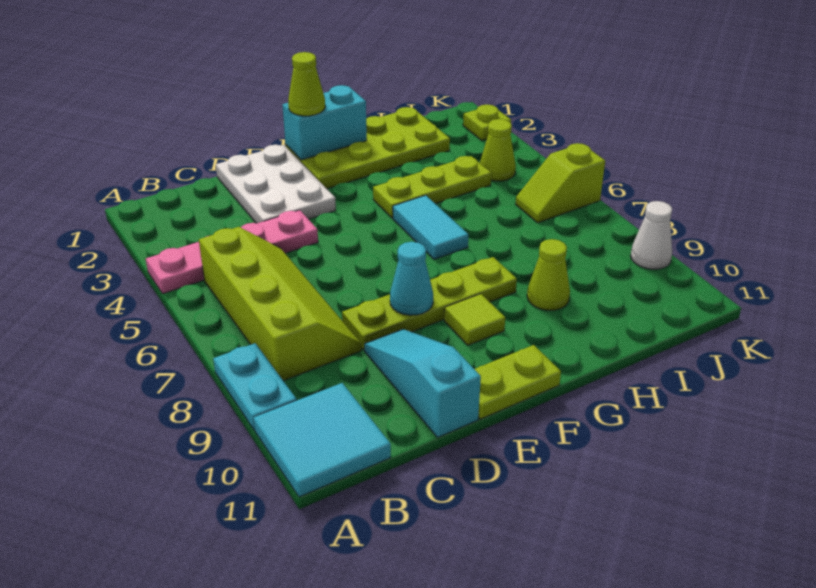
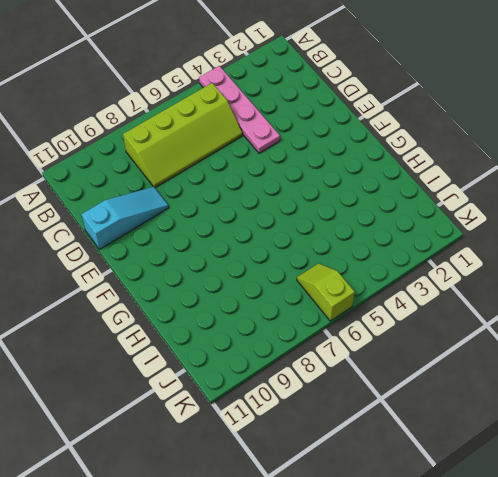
none -> cyan 1x2 plate [213,343,297,430]
none -> cyan 2x2 tile [253,383,391,497]
none -> white 2x3 plate [216,145,336,223]

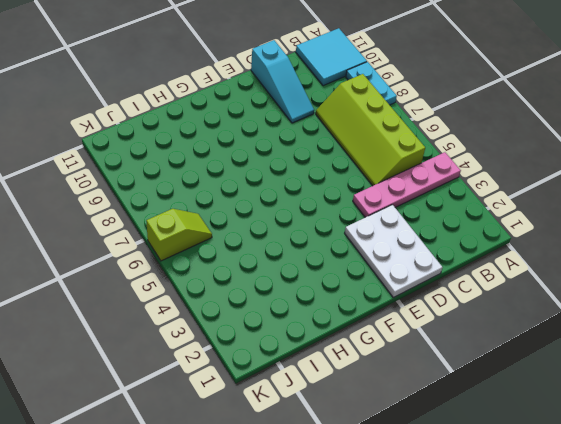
none -> lime 1x4 plate [342,257,517,350]
none -> lime 1x2 plate [475,345,561,419]
none -> lime 2x4 plate [286,107,450,189]

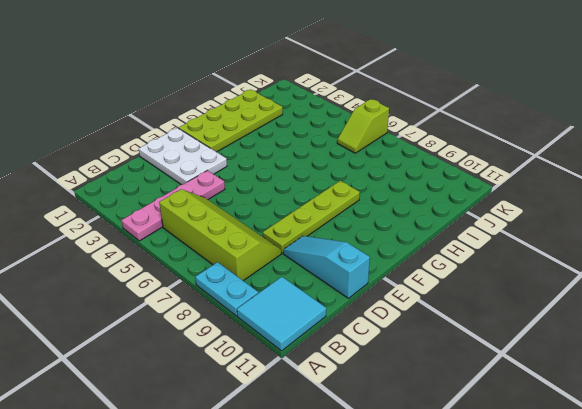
none -> lime 1x2 plate [475,345,561,419]
none -> lime 1x1 tile [444,294,505,345]
none -> lime 1x3 plate [373,156,491,218]

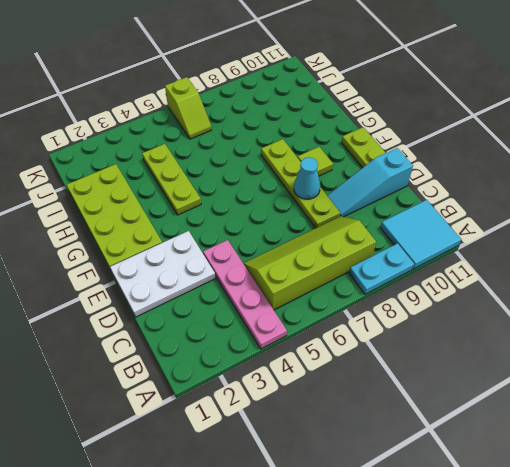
none -> cyan 1x2 tile [393,195,469,259]
none -> lime 1x1 cone [527,239,570,310]
none -> lime 1x1 cone [480,119,516,181]

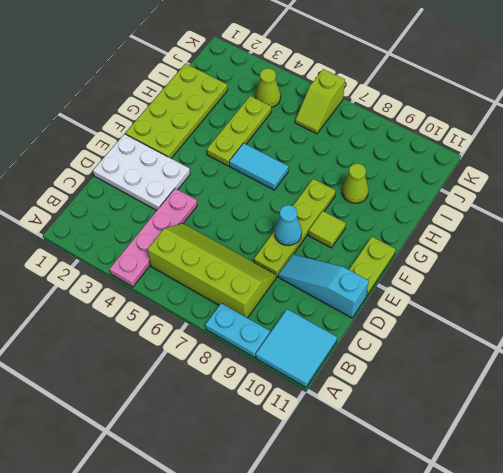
none -> lime 1x1 plate [463,105,511,141]
none -> white 1x1 cone [631,201,672,269]
none -> cyan 1x2 brick [282,85,367,160]

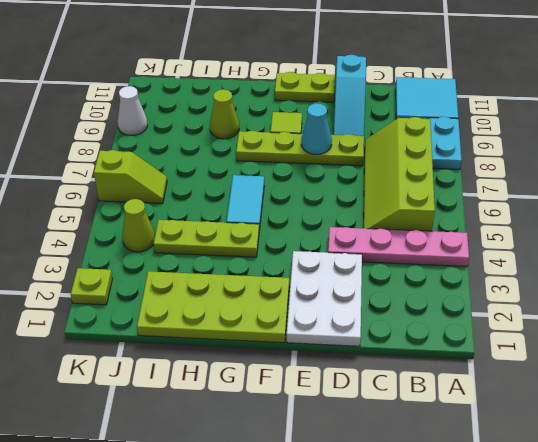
none -> cyan 1x2 brick [282,85,367,160]
none -> lime 1x1 cone [288,52,325,116]

